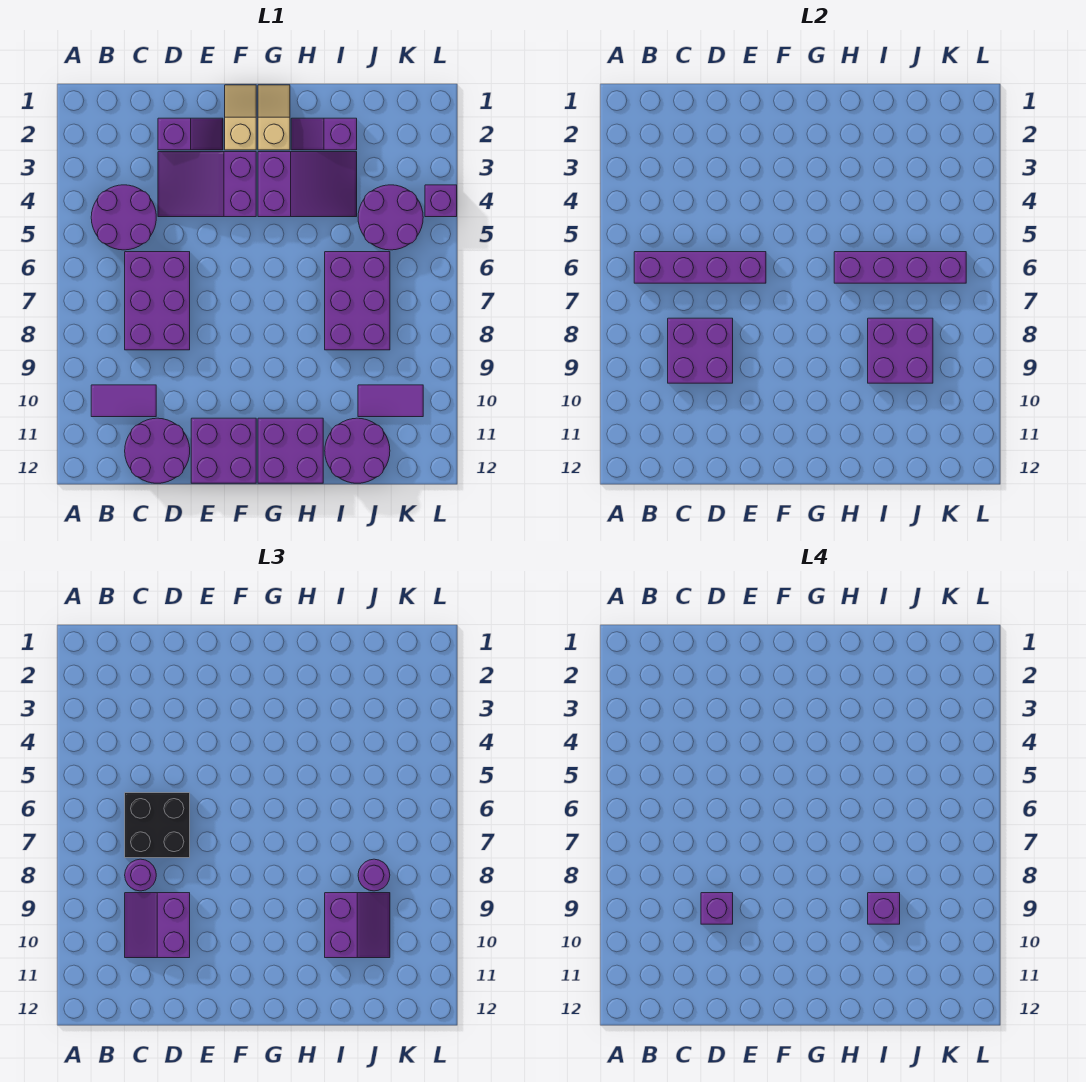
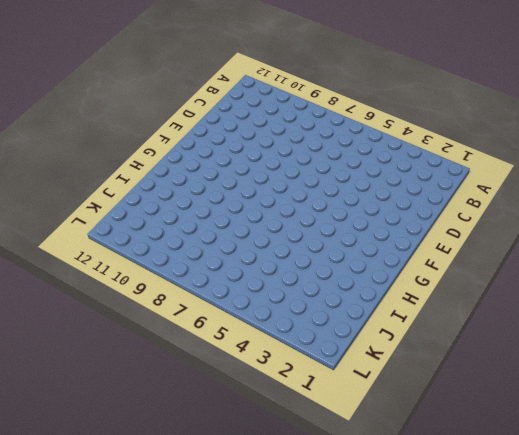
none -> purple 2x2 round brick [91,185,156,250]
none -> purple 1x2 tile [91,385,156,417]
none -> purple 2x3 brick [125,252,190,350]

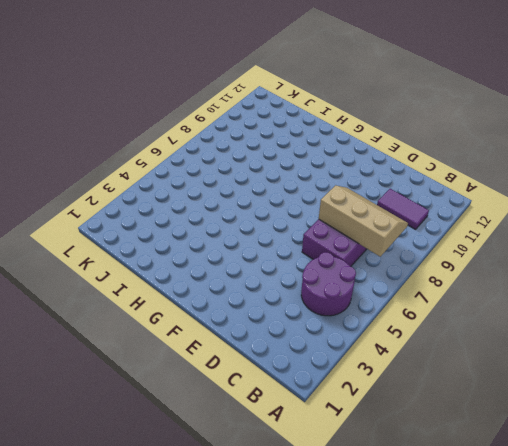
tan 2x3 slope [319,185,408,257] -> purple 2x2 brick [668,318,733,383]
none -> purple 2x2 round brick [125,418,190,483]
none -> purple 1x2 slope [158,118,223,150]
none -> purple 2x3 slope [158,152,256,217]

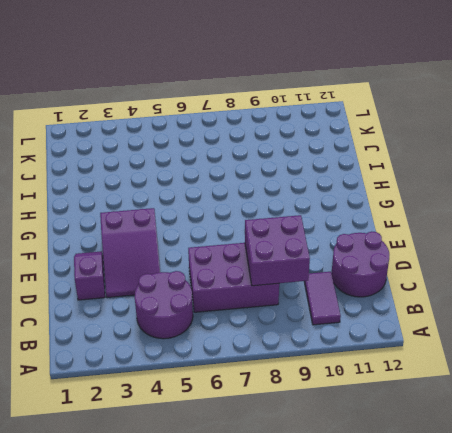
none -> purple 2x2 brick [191,418,256,483]
none -> tan 1x2 slope [225,85,256,150]
none -> tan 1x2 slope [258,85,290,150]

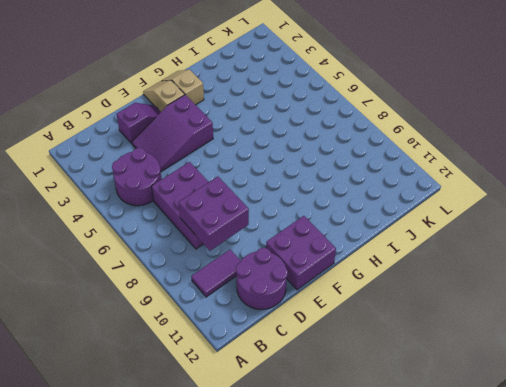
none -> purple 2x3 slope [258,152,357,217]
none -> purple 2x2 brick [258,418,323,483]
none -> purple 1x2 slope [291,118,357,150]

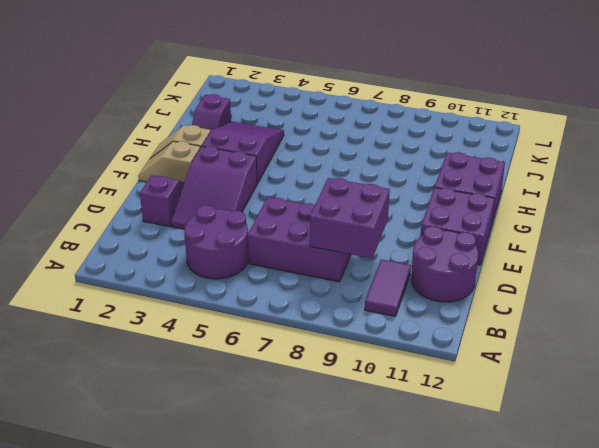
none -> purple 2x3 brick [325,252,390,350]
none -> purple 2x2 round brick [325,418,390,483]
none -> purple 2x2 round brick [358,185,423,250]

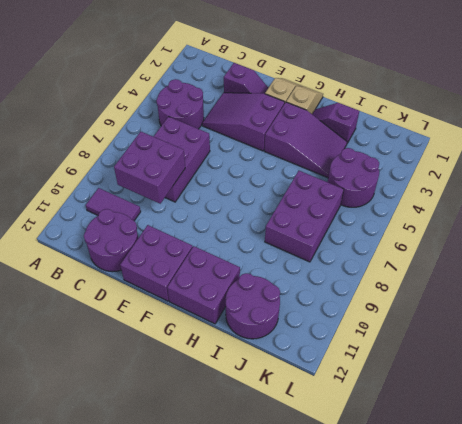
none -> purple 1x2 tile [358,385,423,417]
none -> purple 1x1 brick [425,185,457,217]
none -> purple 1x4 brick [634,252,766,283]

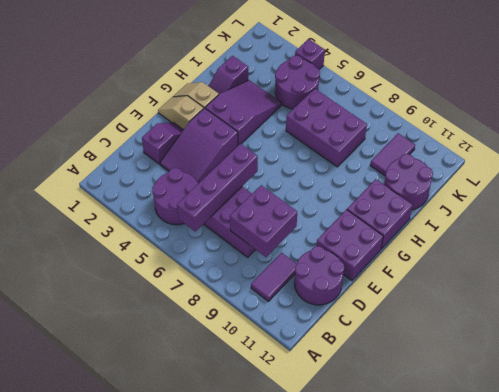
none -> purple 1x4 brick [834,252,966,283]
none -> purple 2x2 brick [868,318,933,383]
none -> black 2x2 brick [125,793,190,858]

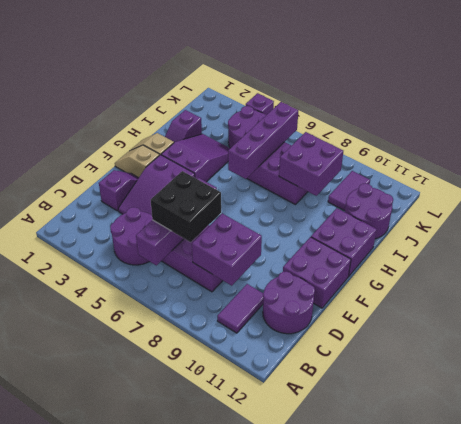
none -> purple 1x1 round brick [125,859,156,891]
none -> purple 2x2 slope [125,893,190,958]
none -> purple 2x2 slope [325,893,390,958]

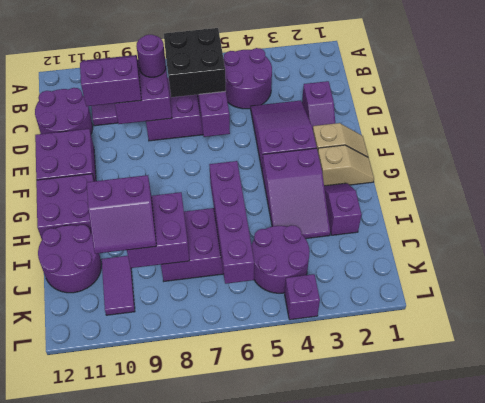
none -> purple 1x1 round brick [358,859,390,891]
none -> purple 1x1 brick [701,893,733,924]
none -> purple 1x1 brick [868,893,900,924]

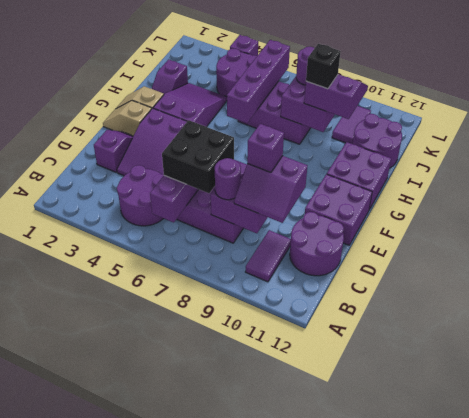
black 1x1 brick [306,44,341,89] -> purple 1x1 brick [868,893,900,924]

